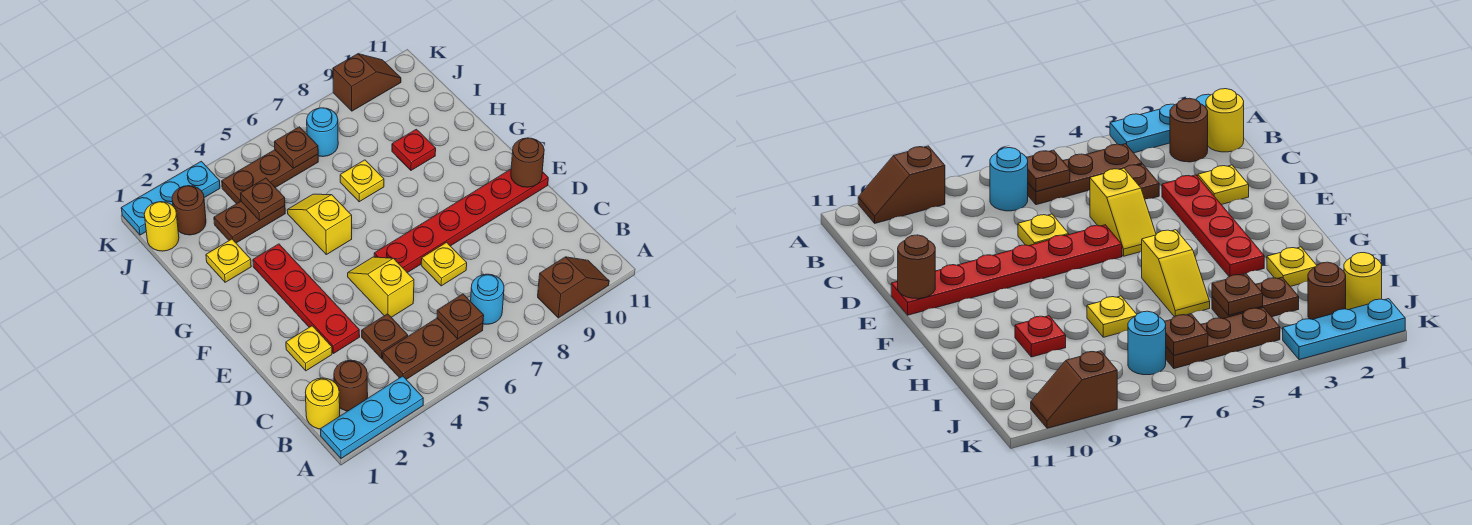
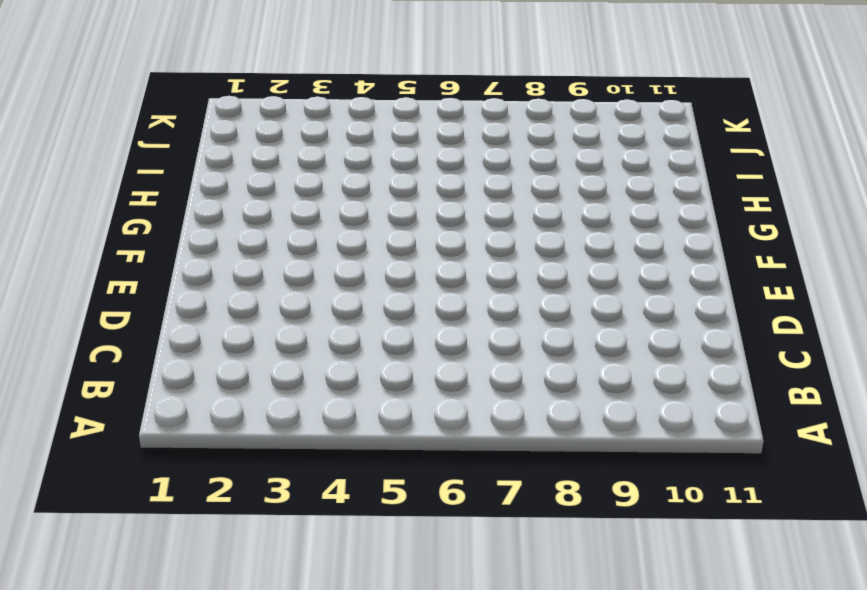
none -> cyan 1x3 plate [320,376,423,458]
none -> brown 1x2 slope [538,257,609,318]
none -> yellow 1x1 round brick [305,378,340,429]

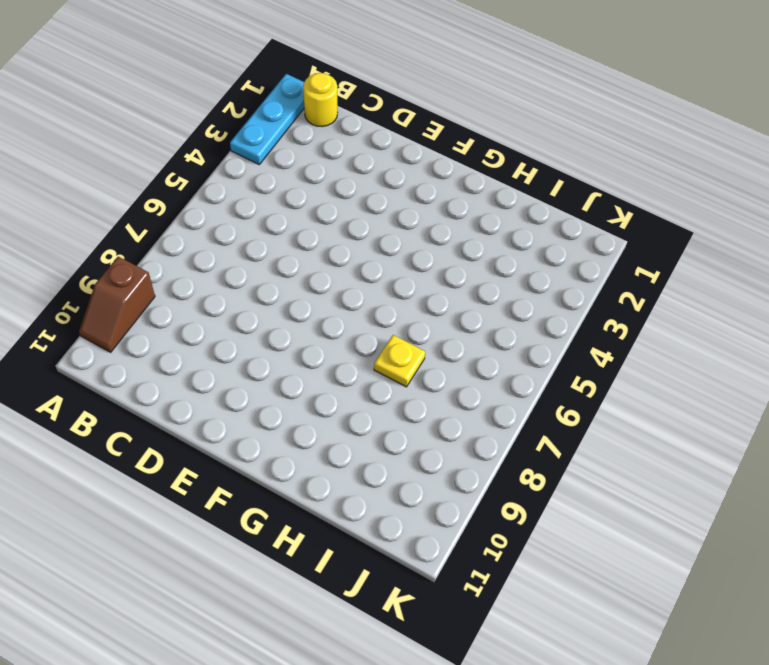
none -> brown 1x1 round brick [334,360,368,411]
none -> brown 1x3 plate [383,318,483,379]
none -> cyan 1x1 round brick [471,274,504,324]

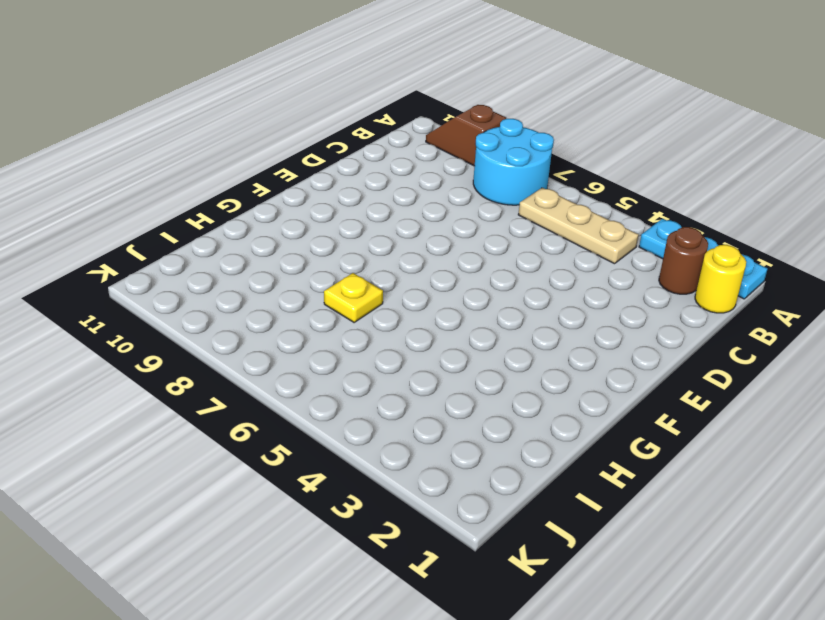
cyan 2x2 round brick [473,119,554,205] -> cyan 1x1 round brick [471,274,504,324]
tan 1x3 plate [518,188,639,264] -> brown 1x3 plate [383,318,483,379]
none -> brown 1x1 plate [362,314,408,359]
none -> yellow 1x1 plate [286,326,332,371]
none -> red 1x4 plate [253,244,360,354]

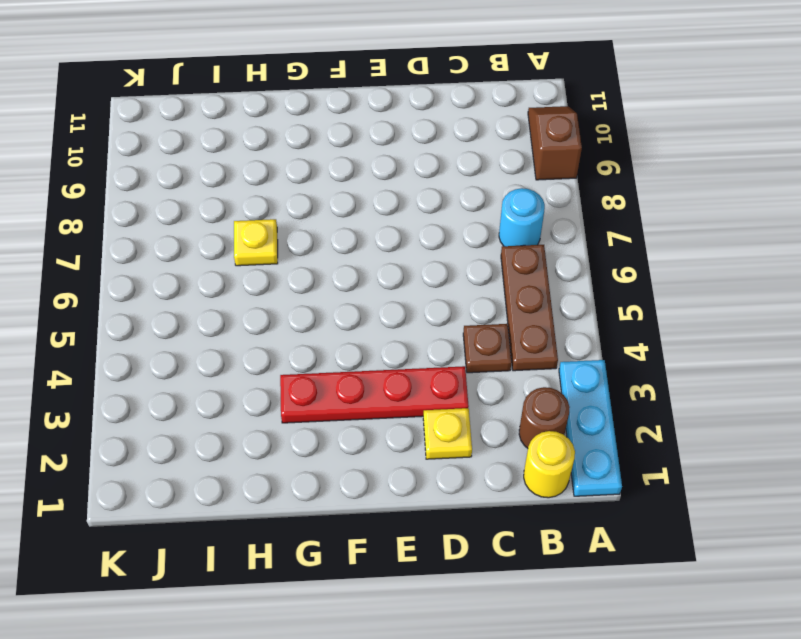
none -> yellow 1x2 slope [348,257,414,317]
none -> yellow 1x1 plate [421,242,467,286]
none -> red 1x6 plate [374,169,548,273]

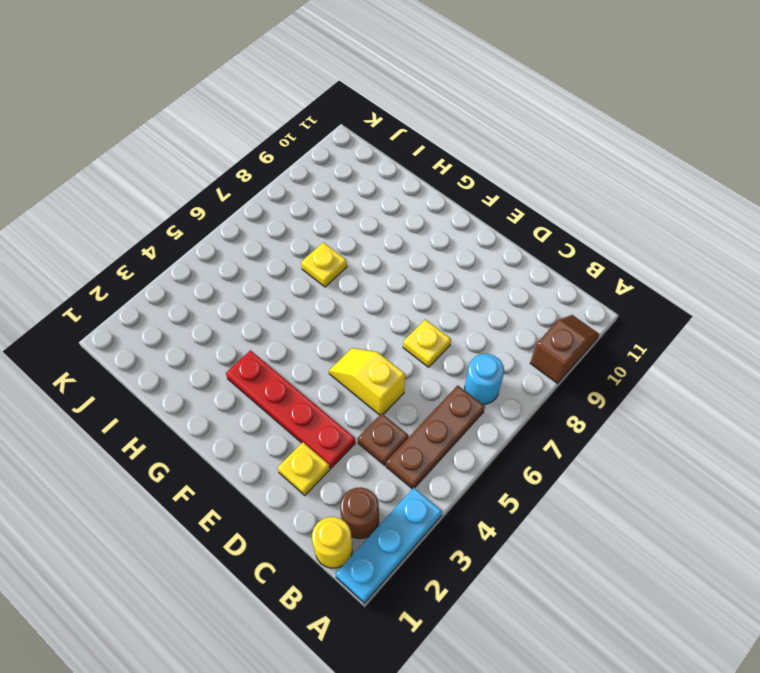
none -> red 1x6 plate [374,169,548,273]
none -> yellow 1x2 slope [287,194,352,255]
none -> yellow 1x1 plate [206,239,251,282]

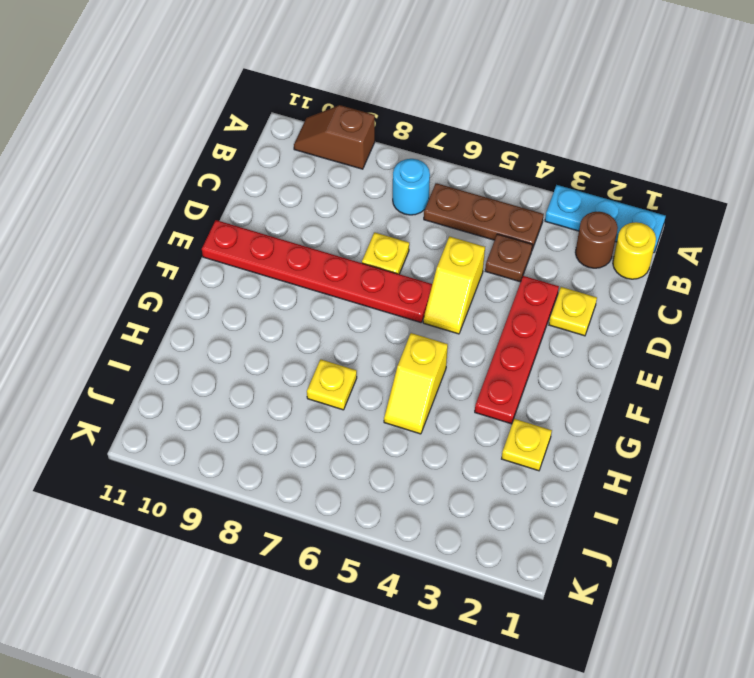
none -> red 1x1 plate [392,129,436,170]
none -> brown 1x2 plate [214,202,285,243]
none -> yellow 1x1 round brick [144,202,179,251]

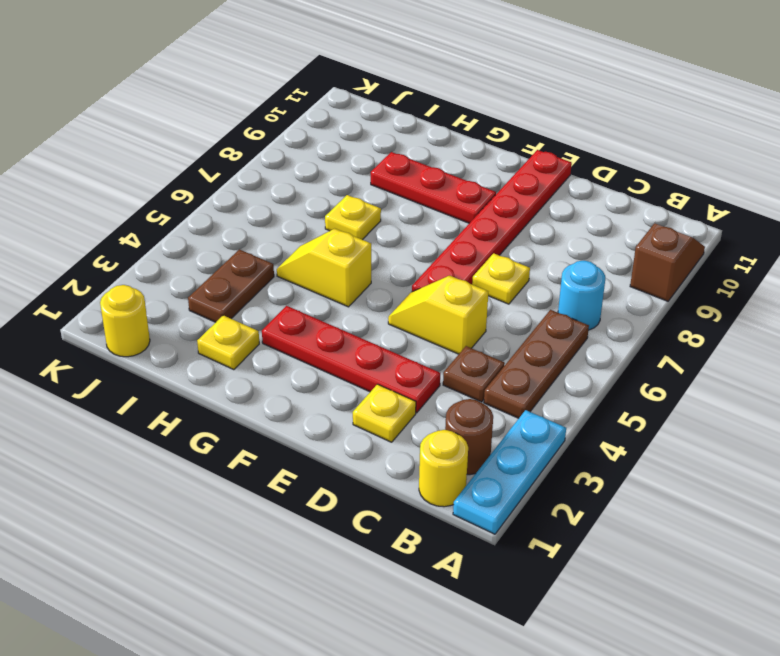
red 1x3 plate [371,152,496,223] -> red 1x1 plate [392,129,436,170]
none -> brown 1x1 round brick [172,186,206,235]
none -> brown 1x3 plate [222,150,318,204]
none -> cyan 1x1 round brick [307,108,338,157]

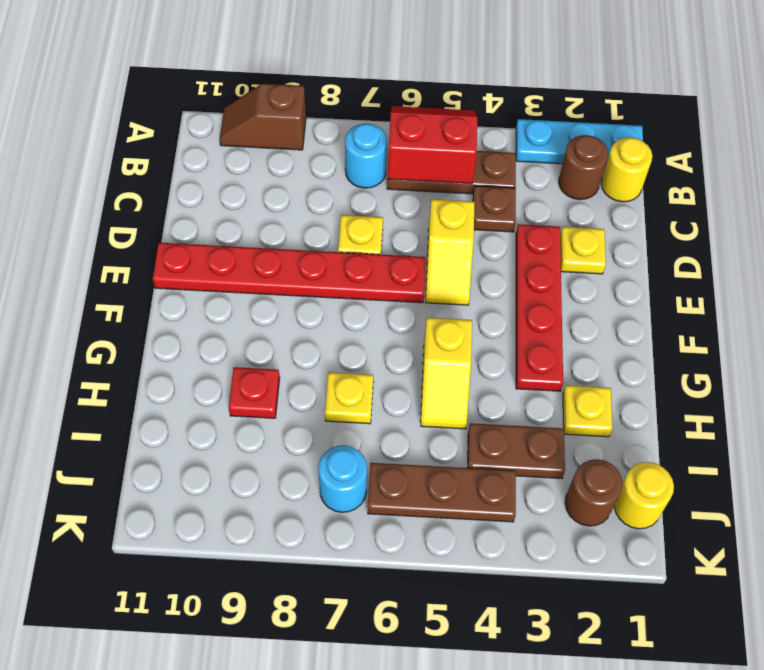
red 2x2 slope [387,106,477,184] -> brown 1x1 plate [437,294,484,339]
none -> cyan 1x3 plate [121,161,220,235]
none -> brown 1x2 slope [333,54,401,111]
none -> brown 1x1 round brick [511,138,544,187]

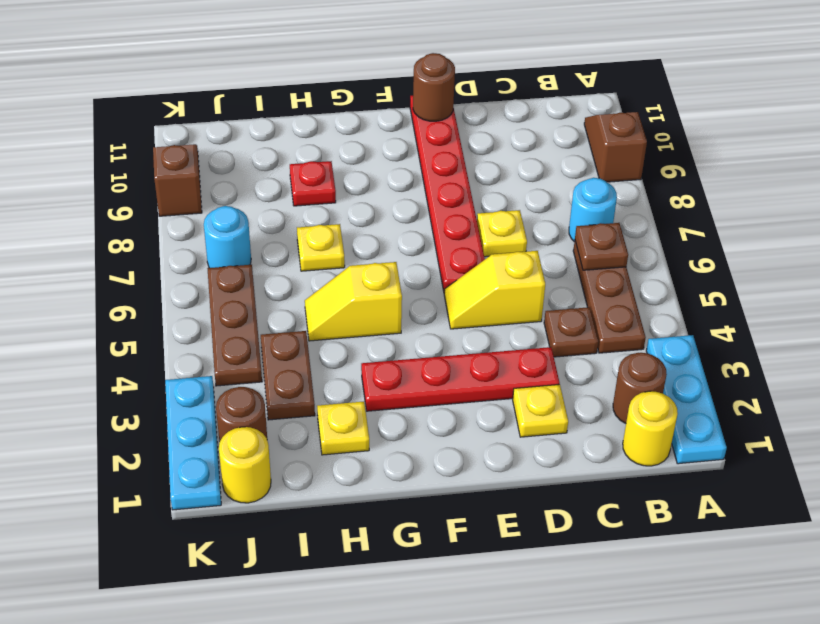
none -> brown 1x1 plate [240,178,285,221]
none -> brown 1x1 plate [274,127,318,168]

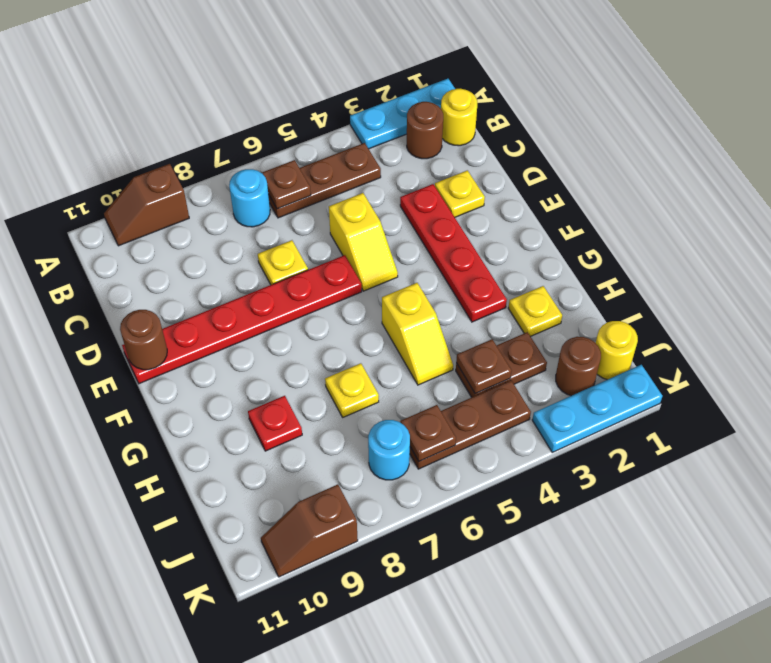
none -> brown 1x1 plate [362,314,408,359]

